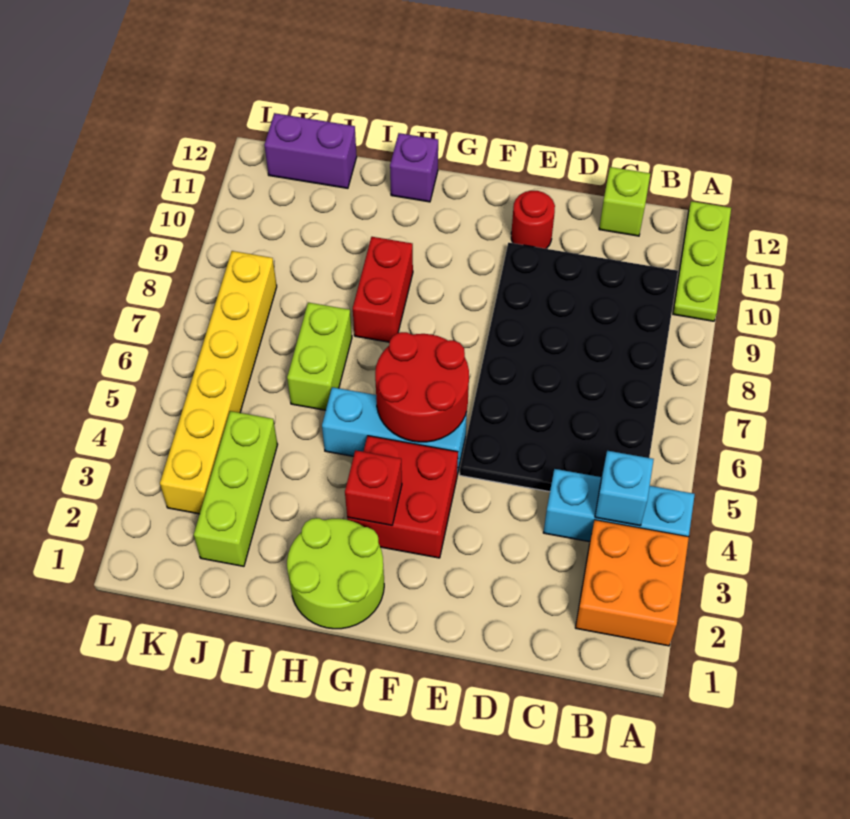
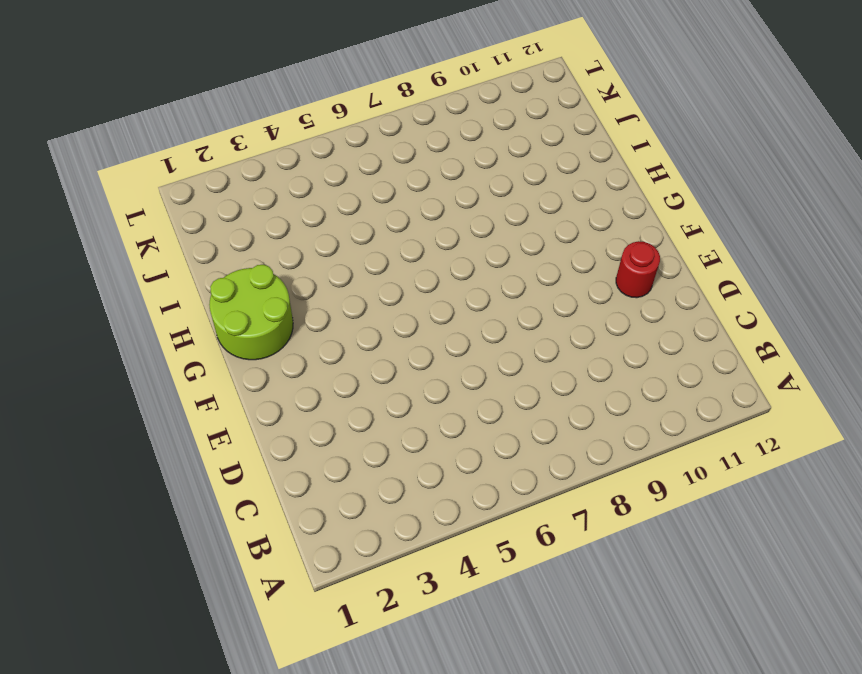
none -> orange 2x2 brick [575,520,689,646]
none -> cyan 1x3 brick [543,469,695,542]
none -> lime 1x3 plate [673,201,731,321]

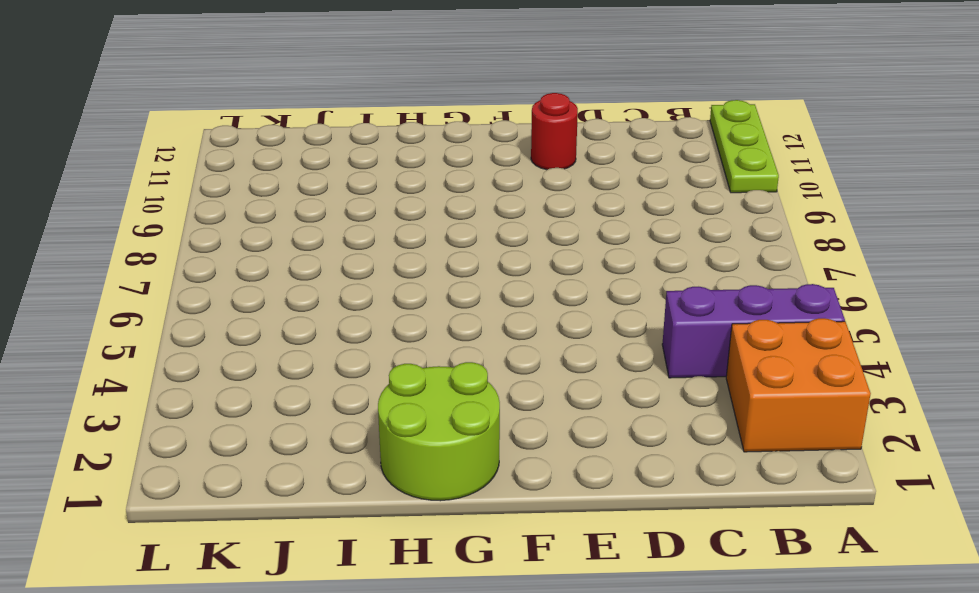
purple 1x3 brick [662,284,845,378] -> cyan 1x3 brick [543,469,695,542]
none -> black 4x6 plate [460,243,678,492]
none -> lime 1x1 brick [599,167,650,236]
none -> red 2x2 brick [347,436,458,558]

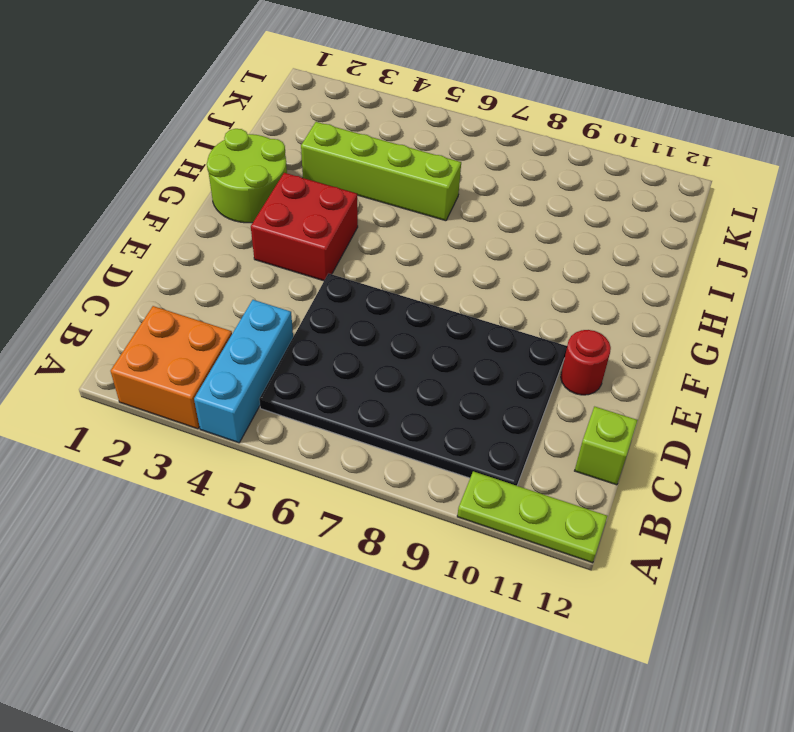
lime 1x4 brick [301,122,461,221] -> lime 1x2 brick [287,303,352,410]
none -> cyan 1x3 brick [322,387,467,475]
none -> red 1x2 brick [353,237,413,342]
none -> purple 1x1 brick [390,133,438,202]

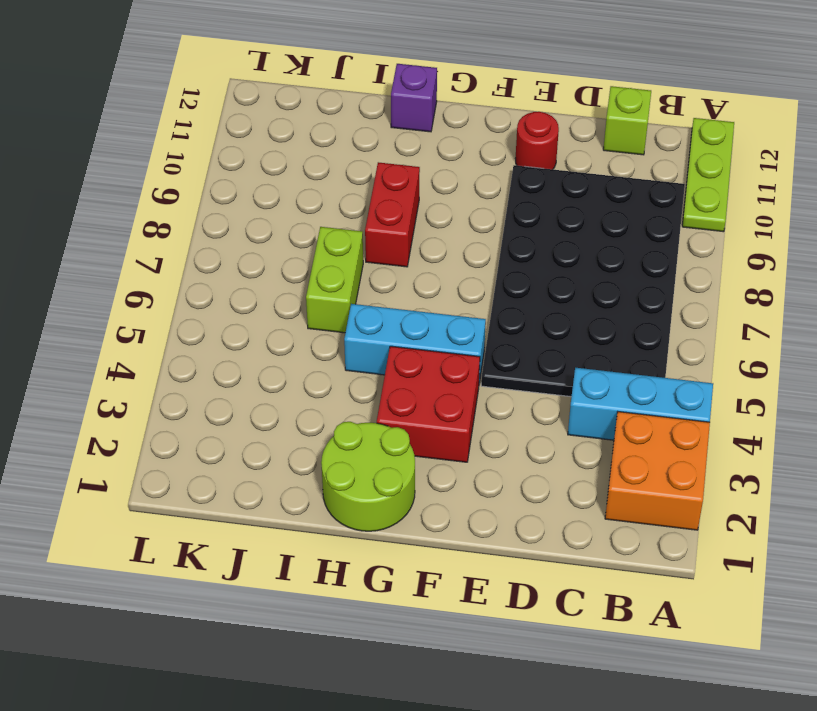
none -> lime 1x3 brick [194,411,278,566]
none -> purple 1x2 brick [264,113,357,188]
none -> yellow 1x6 brick [160,251,277,514]

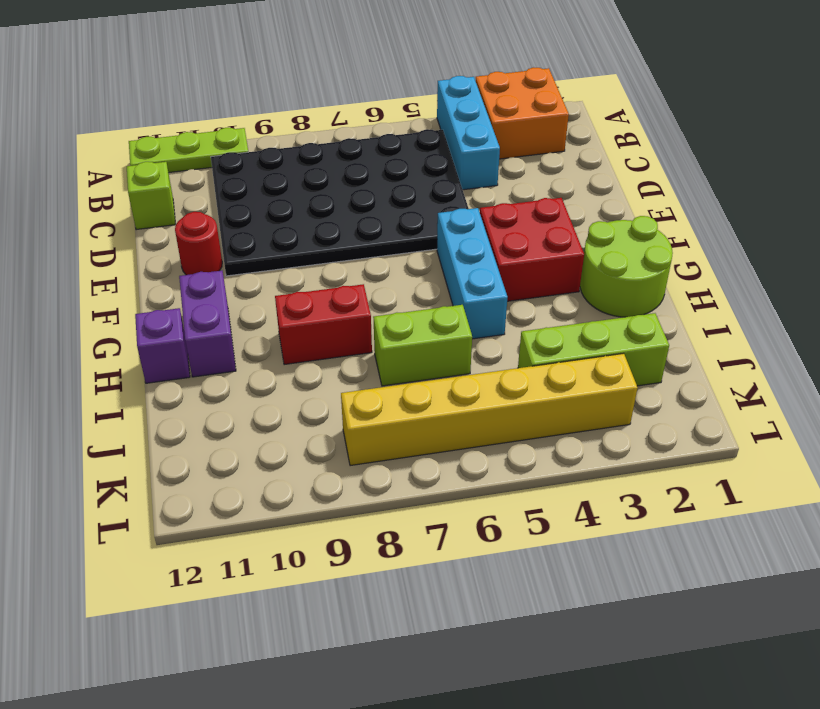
purple 1x2 brick [179,271,236,377] -> purple 1x2 brick moved to [264,113,357,188]
none -> cyan 1x1 brick [595,451,654,526]
none -> red 2x2 round brick [375,332,469,442]
none -> red 1x1 brick [345,450,402,525]

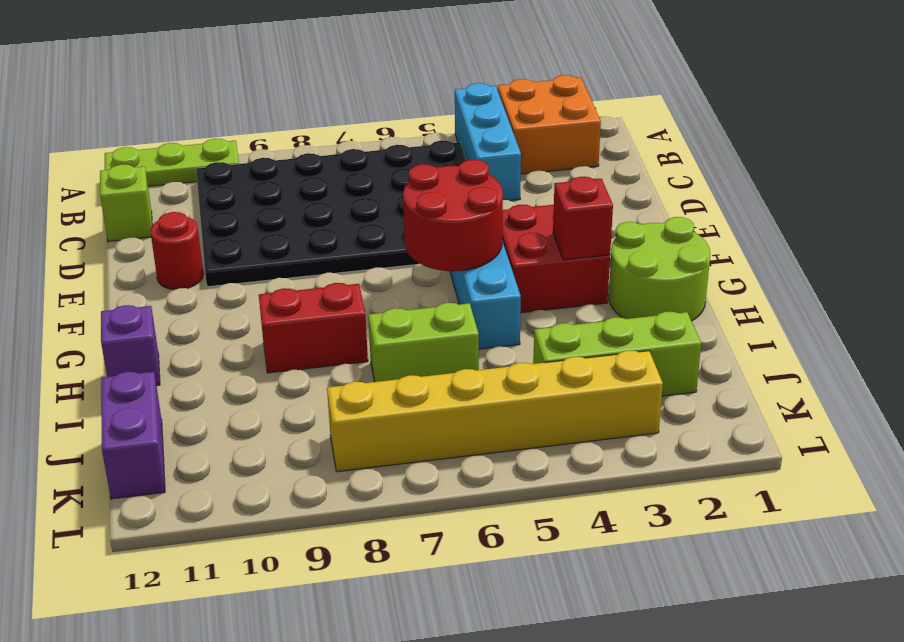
none -> cyan 1x1 brick [595,451,654,526]

